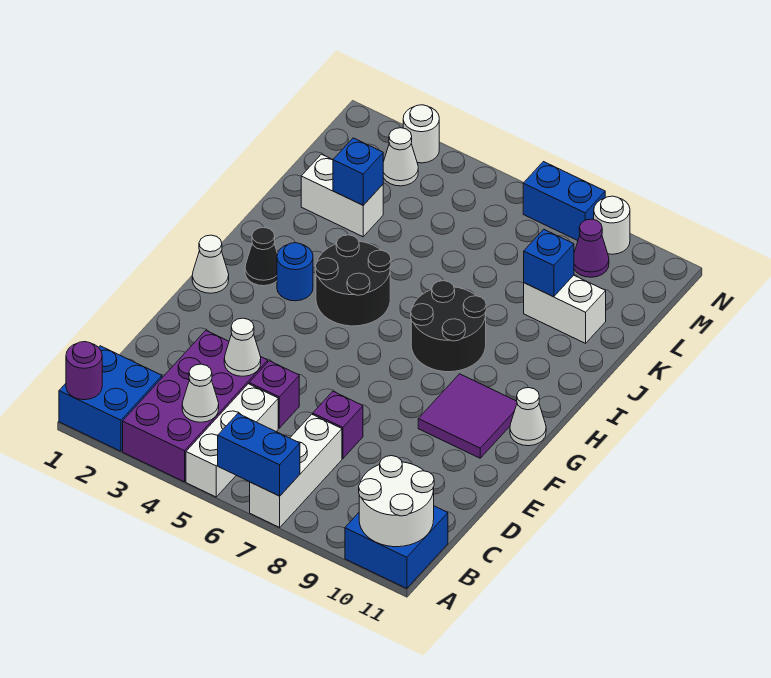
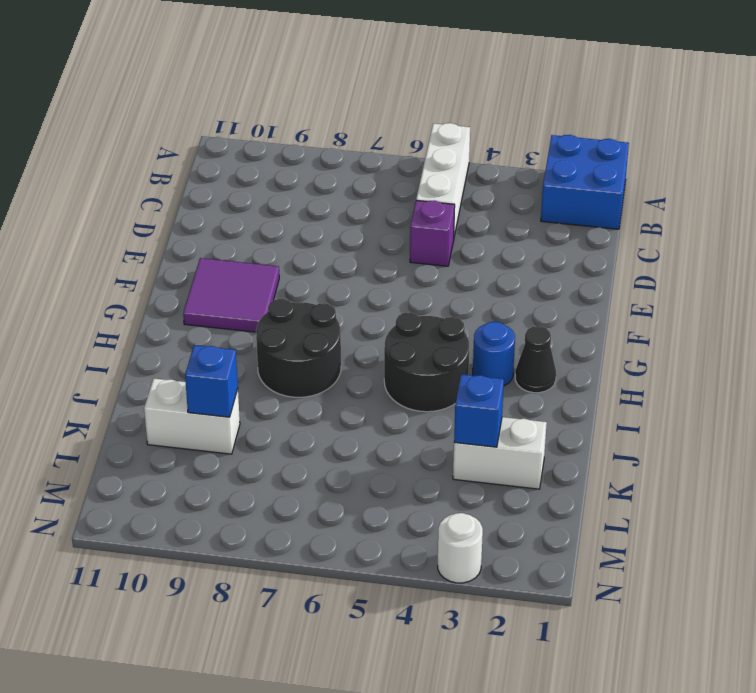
none -> purple 2x4 brick [123,331,268,482]
none -> white 1x3 brick [250,414,342,527]
none -> blue 2x2 brick [345,506,448,588]

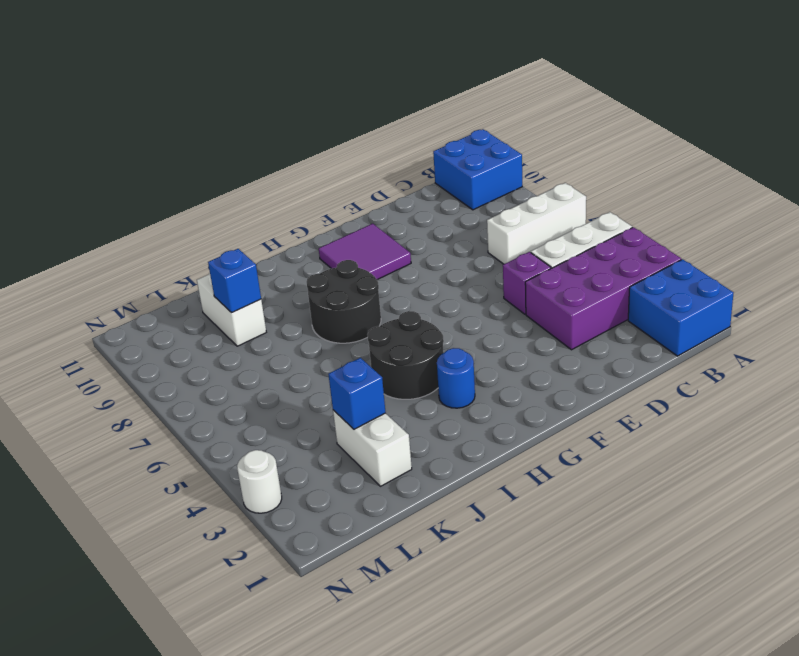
none -> purple 1x1 brick [313,391,363,459]
none -> white 1x1 cone [192,235,229,293]
none -> white 1x1 cone [510,388,546,446]

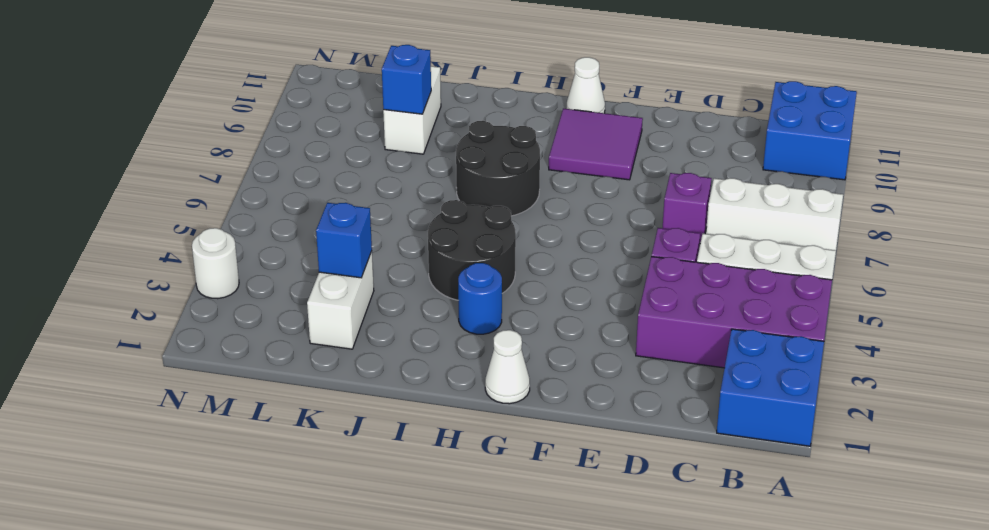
none -> black 1x1 cone [245,227,277,286]
none -> white 1x1 cone [383,128,418,186]
none -> purple 1x1 cone [574,219,609,277]

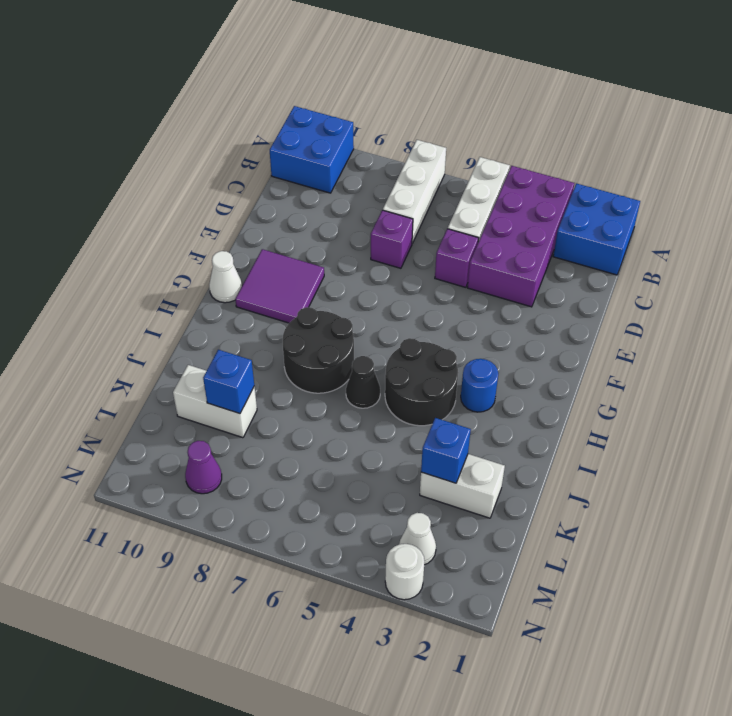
black 1x1 cone [346,356,380,408] -> black 1x1 cone moved to [245,227,277,286]
none -> white 1x1 cone [192,235,229,293]
none -> blue 1x2 brick [523,162,605,241]
none -> white 1x1 round brick [594,196,630,254]

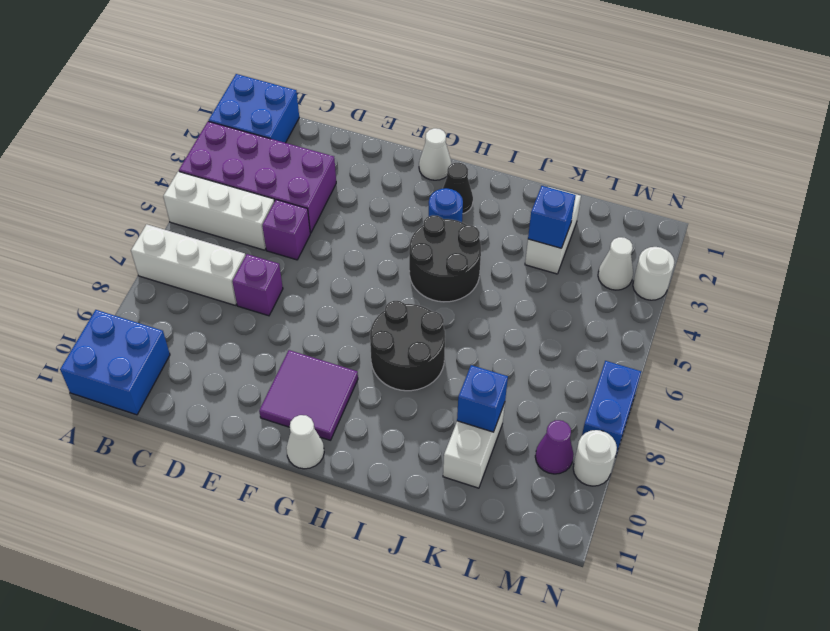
none -> purple 1x1 round brick [66,342,102,400]
none -> blue 1x2 brick [218,414,300,496]
none -> white 2x2 round brick [359,456,434,547]

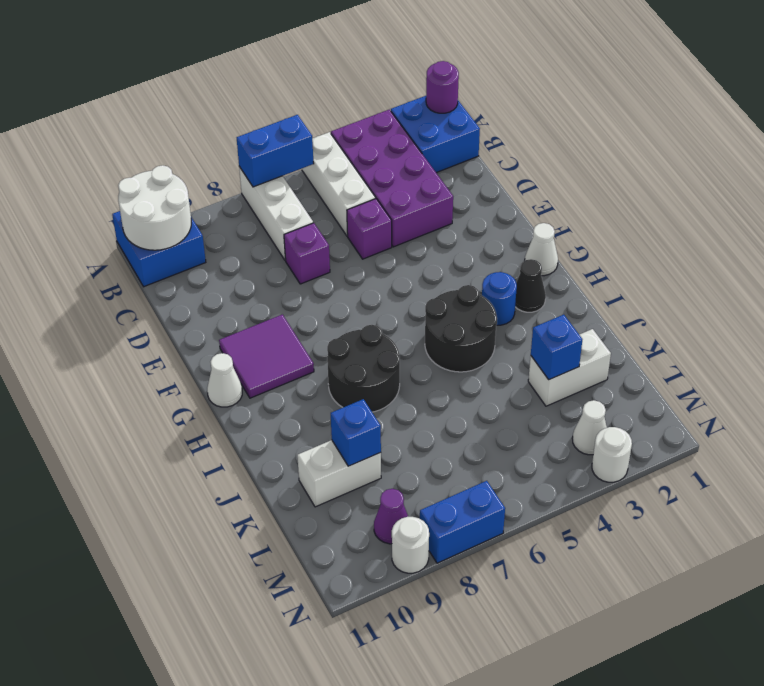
none -> white 1x1 cone [182,364,219,422]
none -> white 1x1 cone [224,318,261,376]

